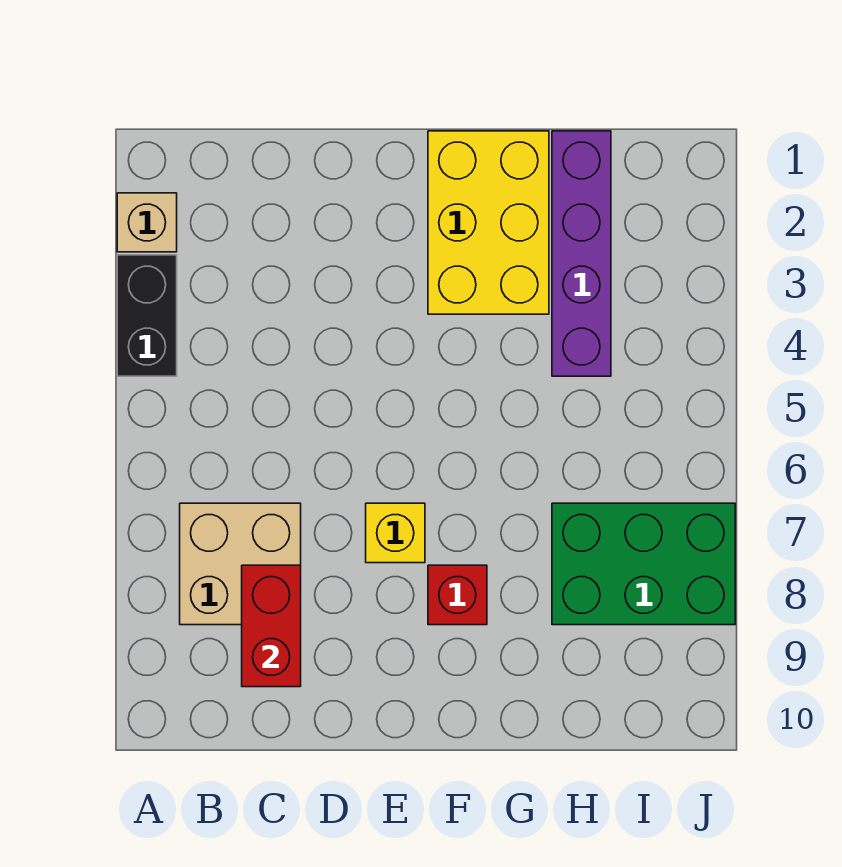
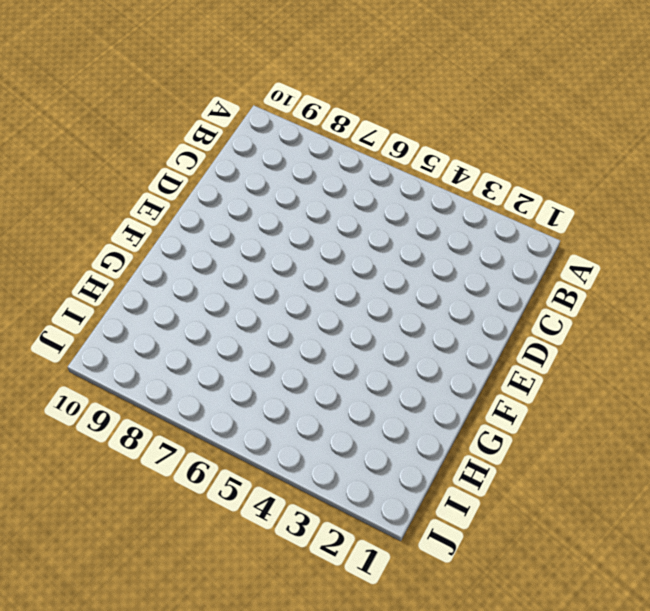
none -> tan 1x1 brick [117,193,177,252]
none -> black 1x2 brick [117,255,177,376]

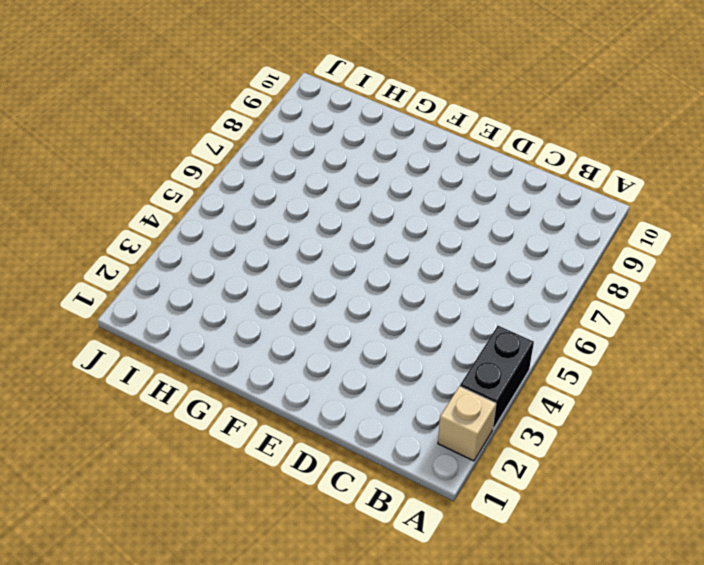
none -> tan 2x2 brick [180,503,301,625]
none -> yellow 1x1 brick [366,503,425,563]

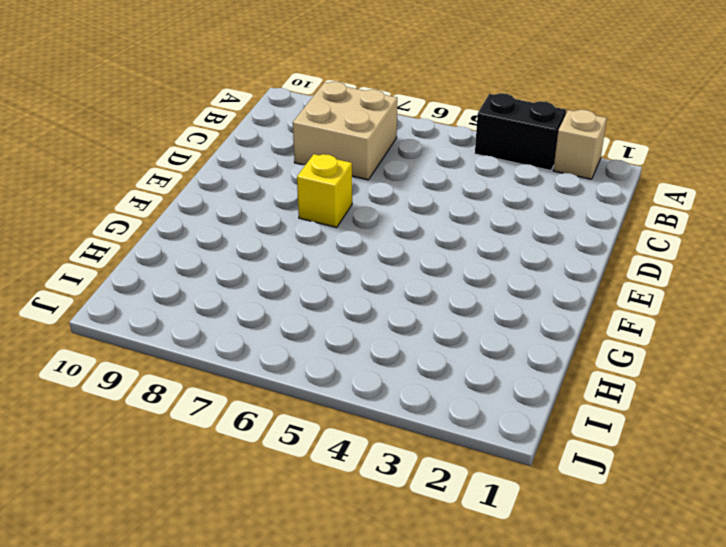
none -> yellow 2x3 brick [428,131,549,314]
none -> red 1x1 brick [428,565,487,625]

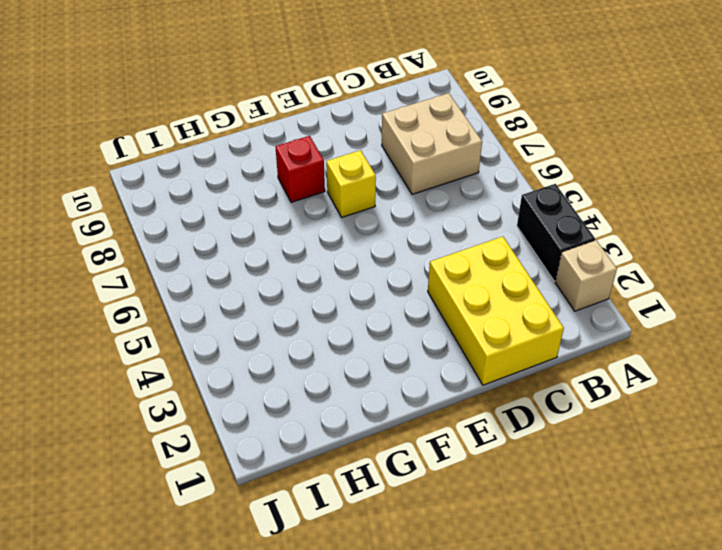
yellow 2x3 brick [428,236,564,385] -> yellow 2x3 brick moved to [428,131,549,314]
none -> purple 1x4 brick [552,131,611,376]
none -> green 2x3 brick [552,503,735,625]

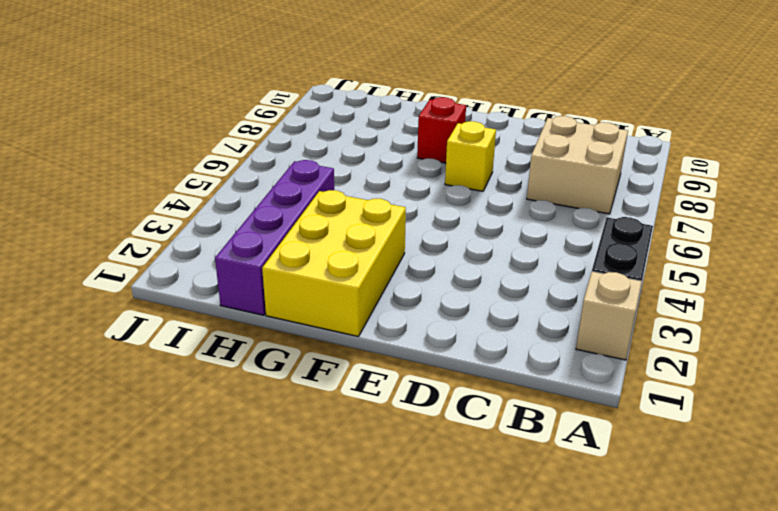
none -> green 2x3 brick [552,503,735,625]
none -> red 1x2 brick [242,565,301,687]

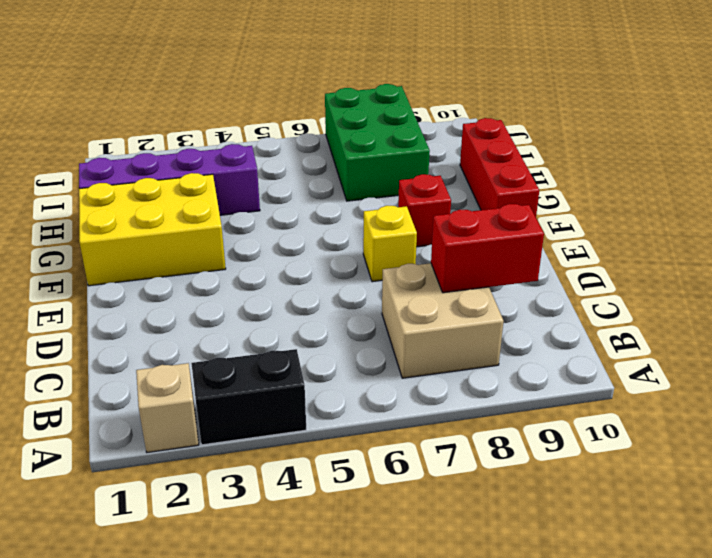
red 1x3 brick [460,118,539,217] -> none

